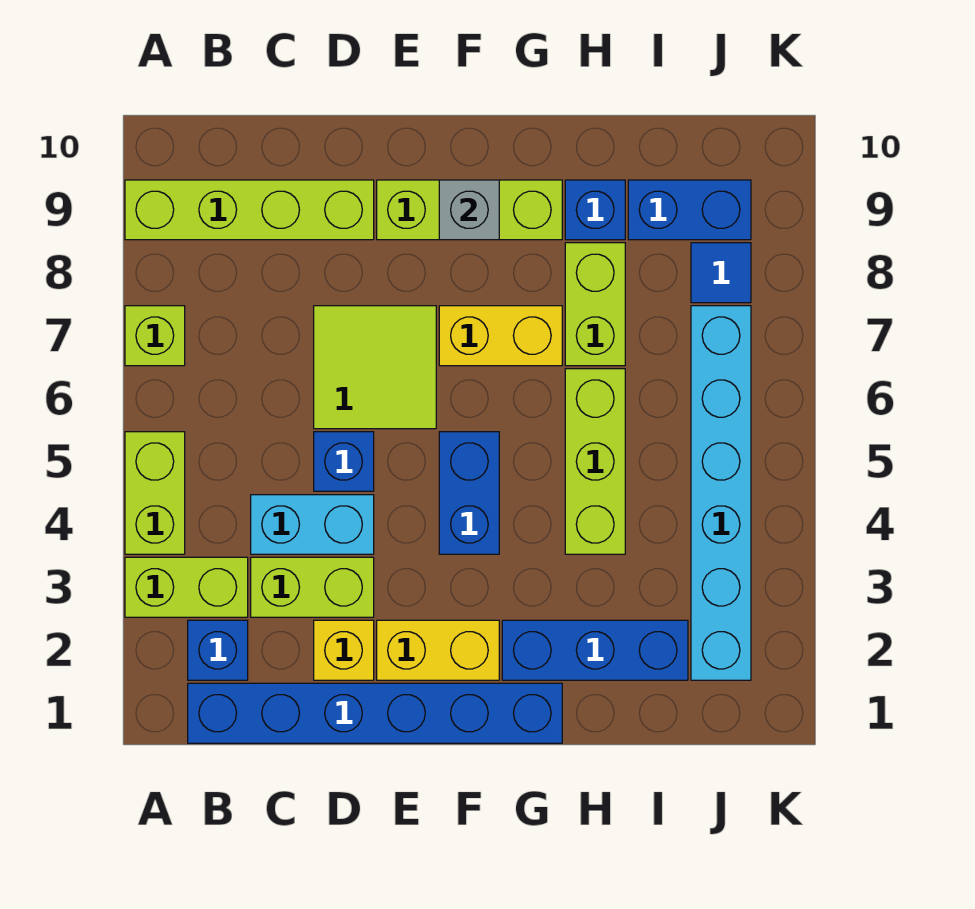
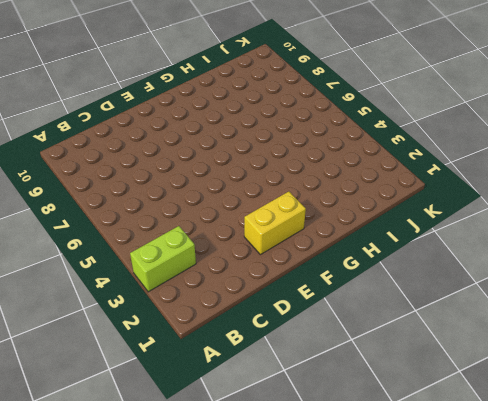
none -> lime 1x2 brick [125,432,185,554]
none -> lime 1x1 brick [125,306,185,366]
none -> lime 1x4 brick [125,180,374,240]

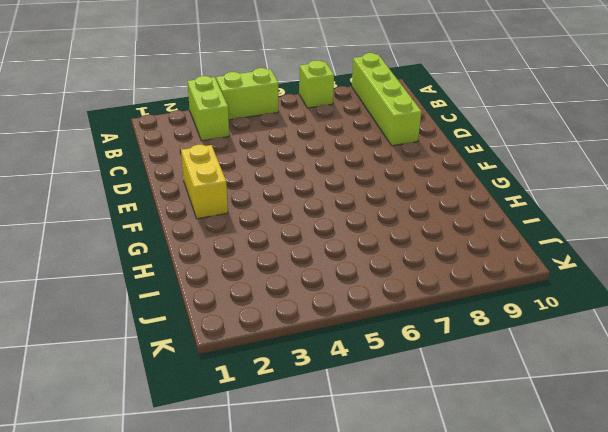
none -> blue 1x6 brick [188,683,562,743]
none -> blue 1x1 brick [188,620,248,680]
none -> lime 1x2 brick [251,557,374,617]

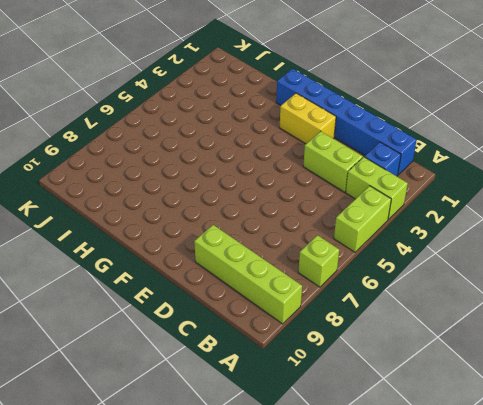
none -> cyan 1x2 brick [251,495,374,554]
none -> yellow 1x1 brick [314,620,374,680]
none -> blue 1x1 brick [314,432,374,491]

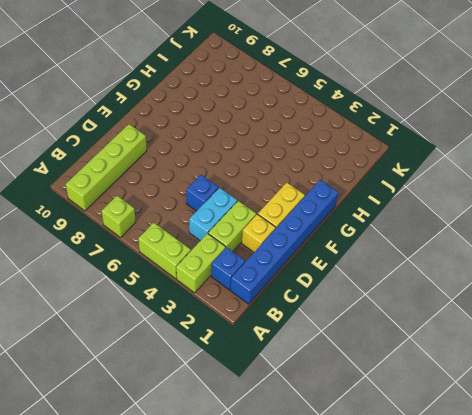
none -> lime 2x2 tile [314,306,436,429]
none -> lime 1x3 brick [377,180,562,240]
none -> blue 1x2 brick [439,432,499,554]

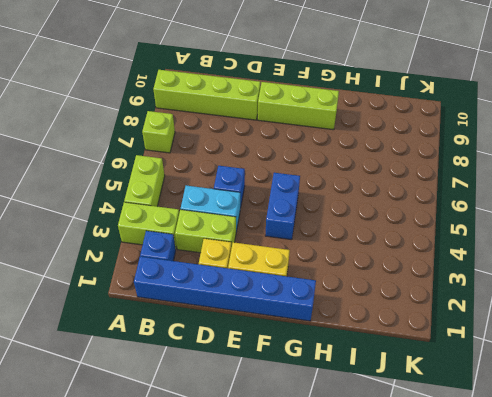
none -> lime 2x2 tile [314,306,436,429]
none -> yellow 1x2 brick [439,306,562,366]
none -> blue 1x3 brick [502,620,688,680]

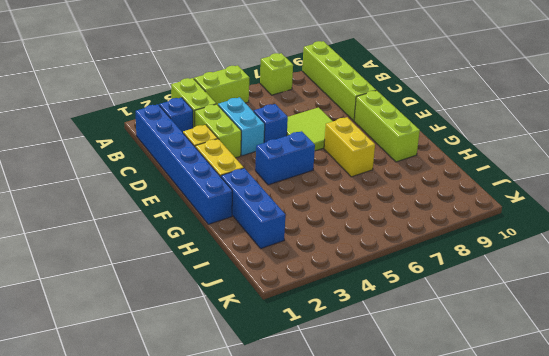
none -> lime 1x3 brick [565,369,625,554]
none -> lime 1x2 brick [565,243,625,366]
none -> blue 1x1 brick [565,180,625,240]

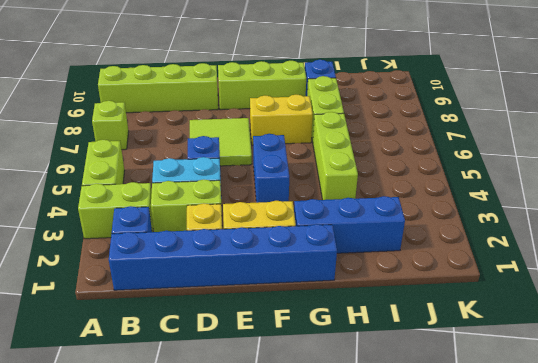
none -> blue 1x2 brick [628,180,751,240]
none -> cyan 1x6 brick [691,306,751,680]
none -> blue 1x1 tile [691,243,751,303]

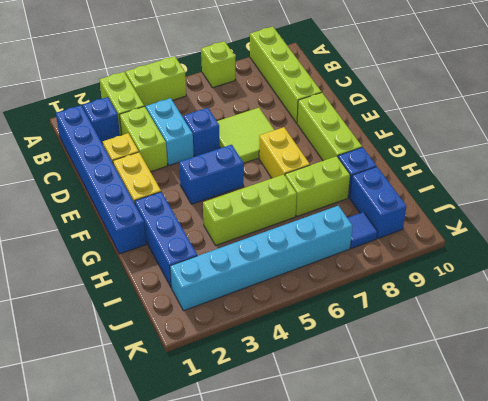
none -> grey 1x1 brick [439,180,499,240]

